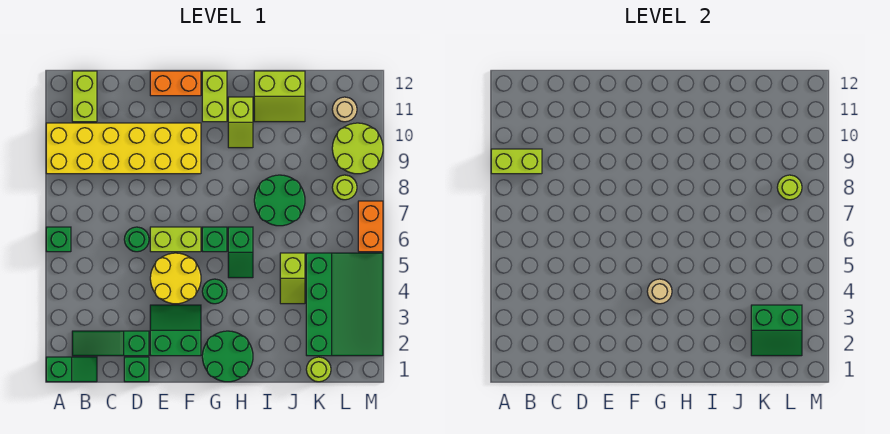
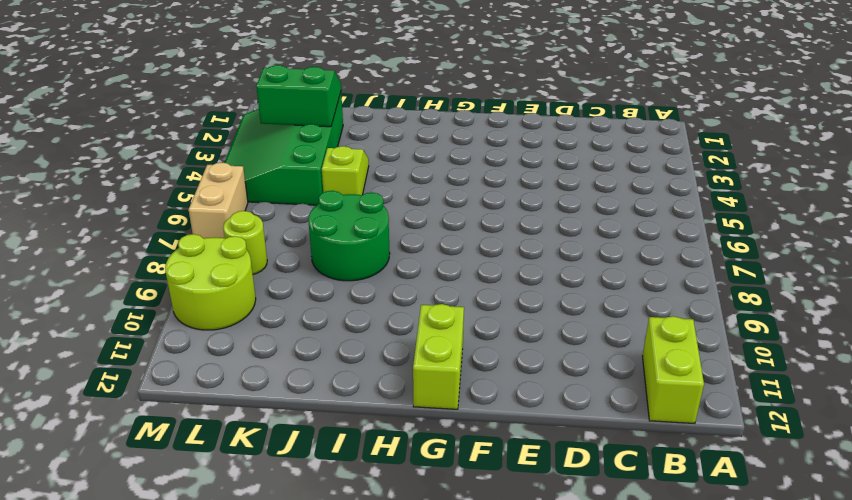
tan 1x2 brick [188,163,248,238] -> orange 1x2 brick [358,201,383,252]
none -> green 1x2 slope [46,357,97,382]
none -> green 1x1 brick [46,227,71,252]
none -> yellow 2x6 brick [46,123,201,174]
none -> green 1x3 slope [72,331,149,356]

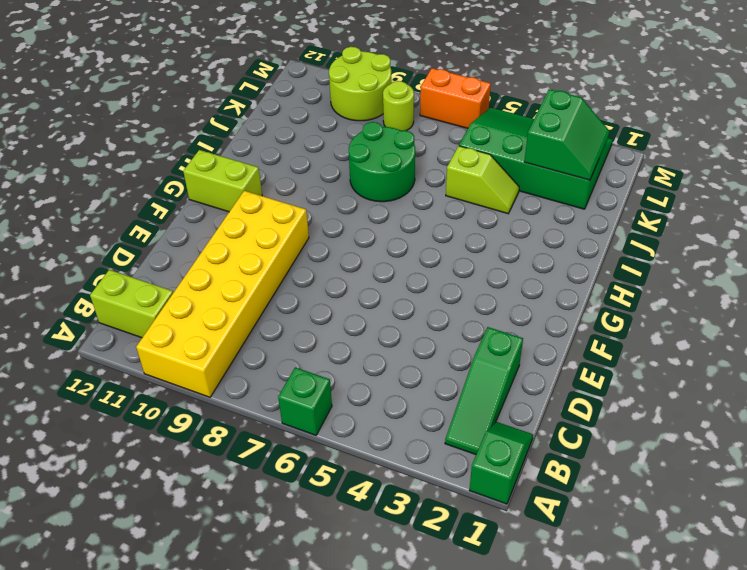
none -> green 1x1 brick [124,357,149,382]
none -> green 1x1 round brick [124,227,149,252]
none -> green 2x2 slope [150,305,201,356]
none -> yellow 2x2 round brick [150,253,201,304]

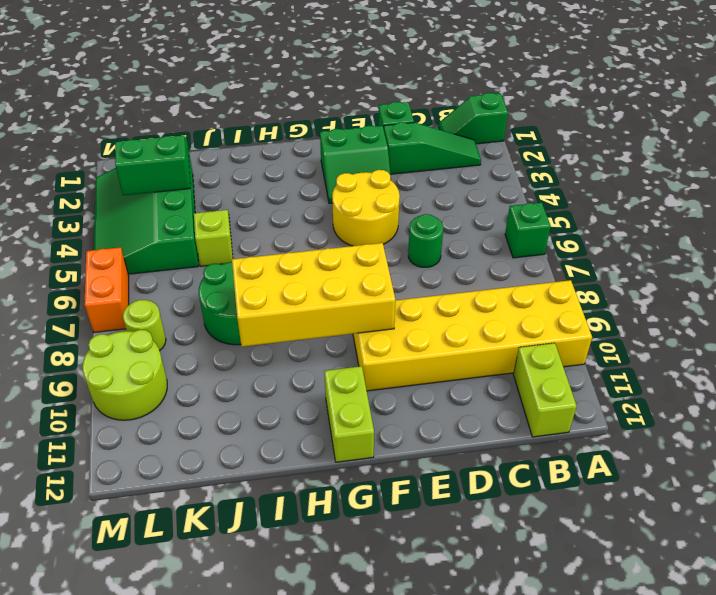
yellow 2x4 brick [232,243,395,347] -> none
none -> lime 1x2 brick [150,227,201,252]
none -> orange 1x2 brick [150,71,201,96]
none -> green 2x2 round brick [202,331,253,382]
none -> green 1x1 round brick [202,279,227,304]

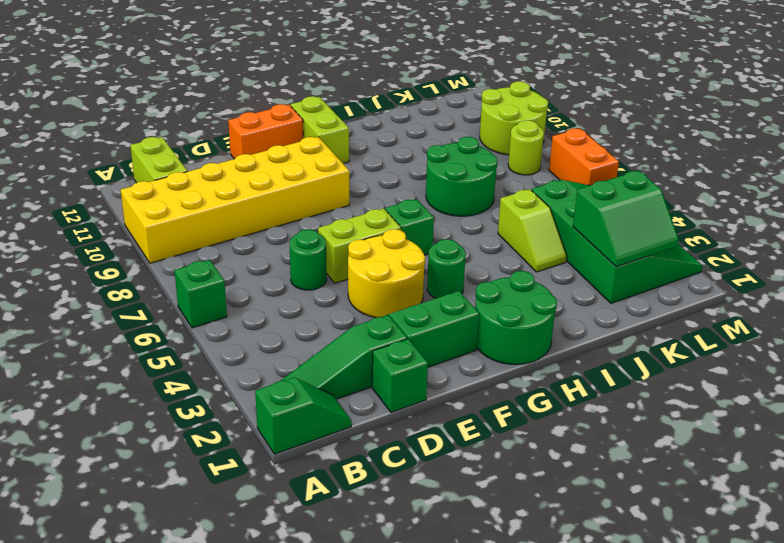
none -> green 1x2 slope [228,227,253,278]
none -> lime 1x2 slope [228,97,253,148]
none -> lime 2x2 slope [254,71,305,122]
none -> lime 1x1 round brick [306,357,331,382]

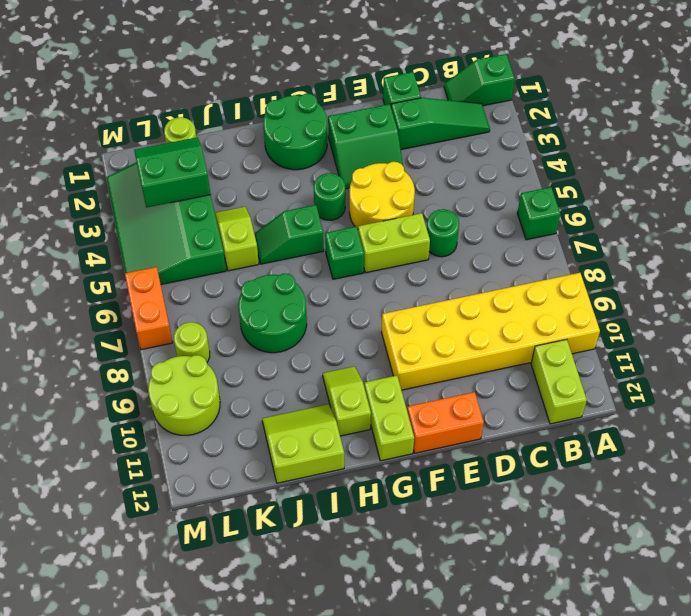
green 1x2 slope [254,205,324,264] -> green 1x2 slope turned to [228,227,253,278]
none -> tan 1x1 round brick [332,97,357,122]
none -> lime 1x2 brick [491,149,542,174]
none -> tan 1x1 round brick [647,279,672,304]
none -> lime 1x1 round brick [777,175,802,200]

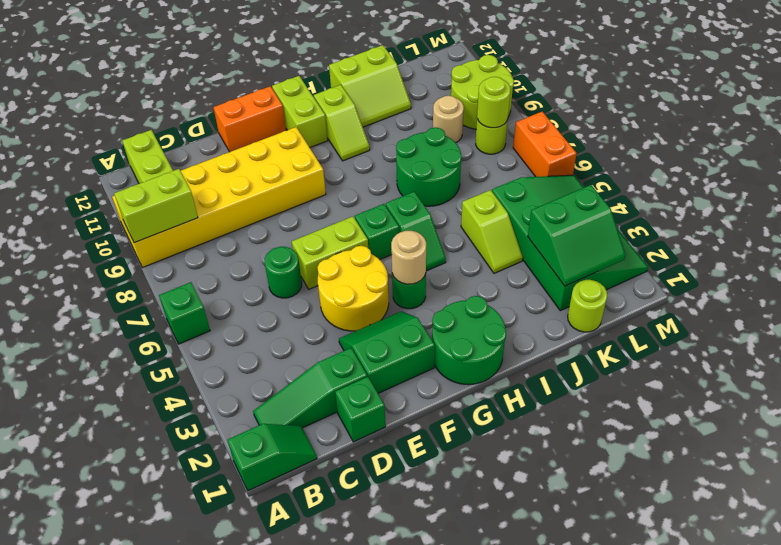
tan 1x1 round brick [433,96,464,143] -> tan 1x1 round brick moved to [332,97,357,122]

